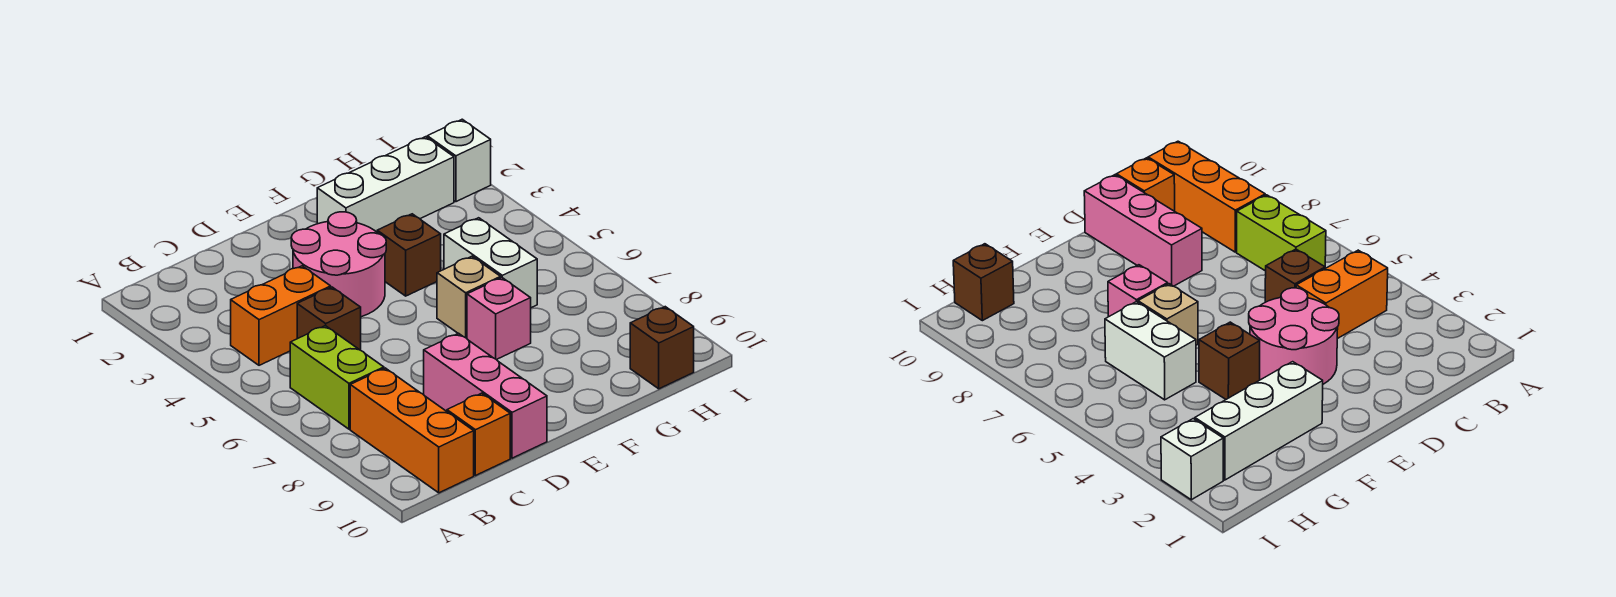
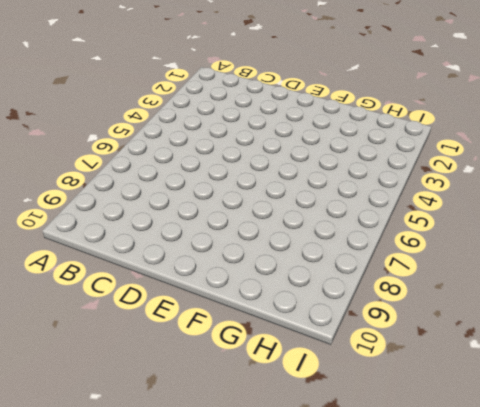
none -> orange 1x2 brick [231,266,331,365]
none -> lime 1x2 brick [290,326,384,429]
none -> orange 1x3 brick [350,368,474,493]

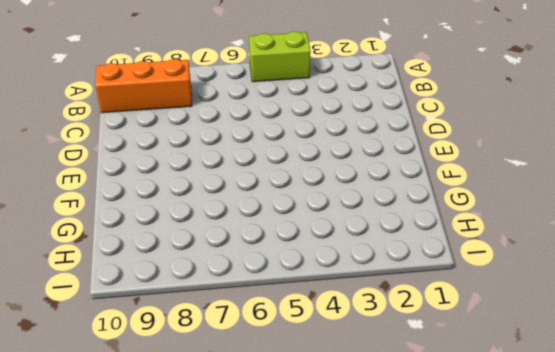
lime 1x2 brick [249,32,311,82] -> lime 1x2 brick moved to [290,326,384,429]
none -> orange 1x2 brick [231,266,331,365]
none -> brown 1x1 brick [297,287,361,350]
none -> orange 1x1 brick [447,393,510,476]

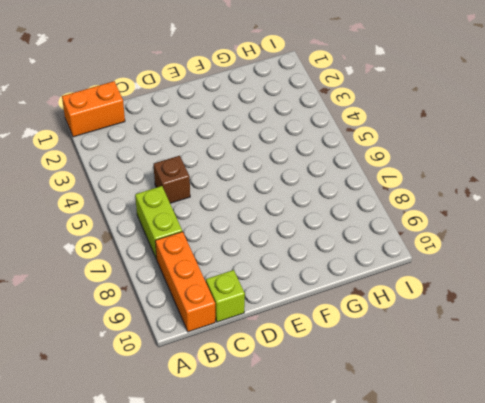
orange 1x2 brick [62,81,125,137] -> orange 1x2 brick moved to [231,266,331,365]
lime 1x1 brick [206,270,245,322] -> orange 1x1 brick [447,393,510,476]
none -> pink 2x2 round brick [291,212,386,317]
none -> pink 1x3 brick [424,333,547,458]
none -> white 1x3 brick [317,137,454,232]

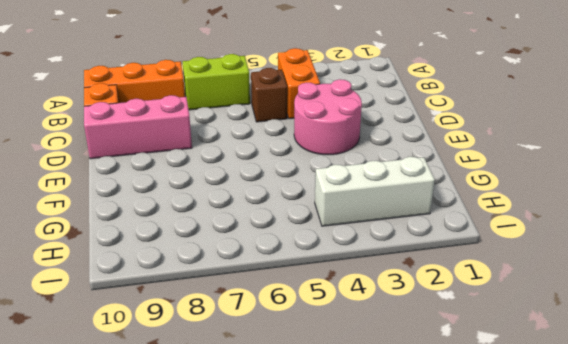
white 1x3 brick [315,157,435,226] -> white 1x3 brick turned to [317,137,454,232]
none -> brown 1x1 brick [377,214,441,296]
none -> tan 1x1 brick [437,256,501,338]
none -> pink 1x1 brick [467,278,531,360]

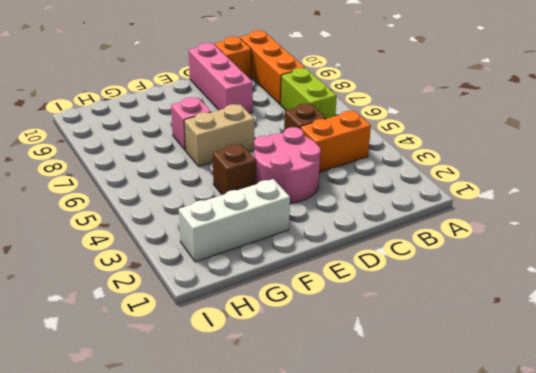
tan 1x2 brick [184,104,254,167] -> tan 1x1 brick [437,256,501,338]
none -> white 1x2 brick [444,218,537,308]
none -> brown 1x1 brick [630,307,694,389]
none -> white 1x1 brick [427,119,491,202]

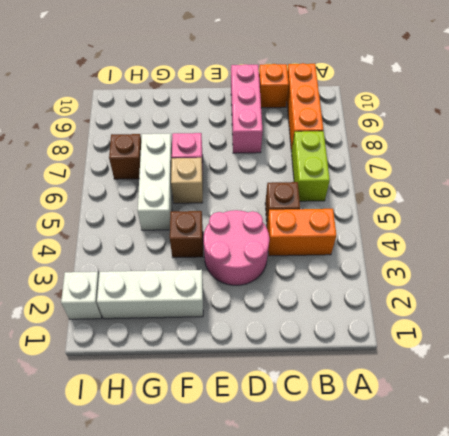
white 1x3 brick [138,134,172,230] -> white 1x2 brick [444,218,537,308]
brown 1x1 brick [109,134,141,179] -> brown 1x1 brick moved to [630,307,694,389]

